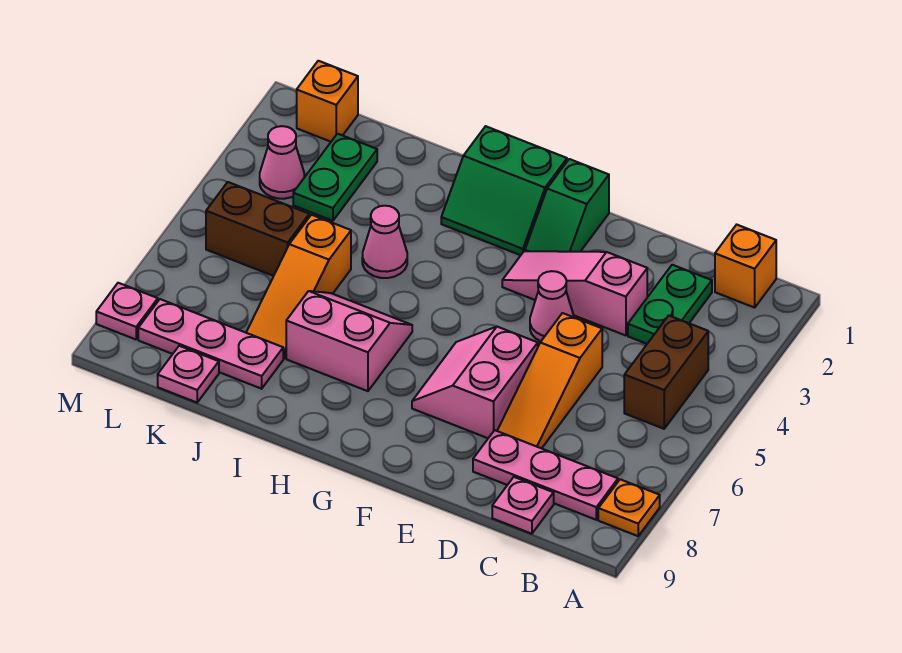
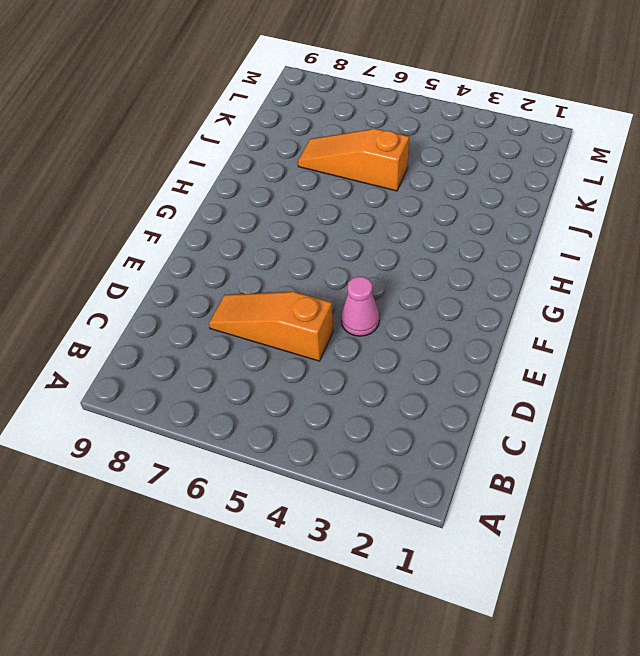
none -> orange 1x1 plate [598,479,660,536]
none -> orange 1x1 brick [715,225,776,308]
none -> brown 1x2 brick [624,316,708,429]

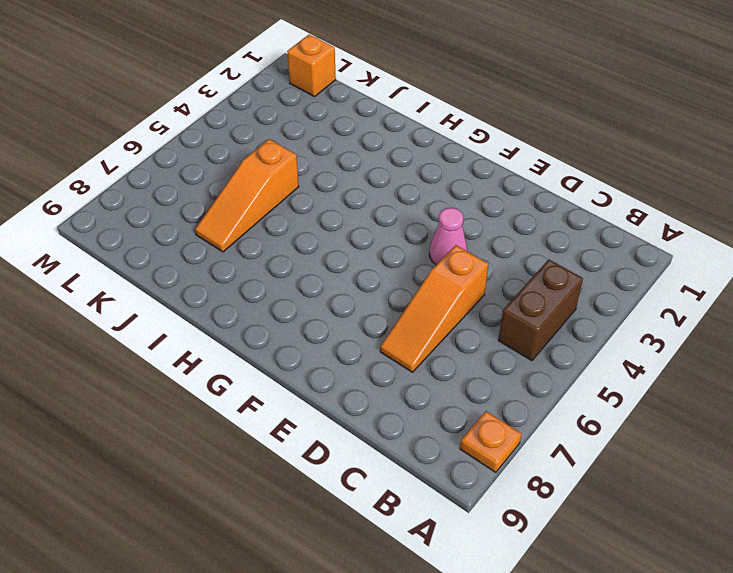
none -> orange 1x1 brick [715,225,776,308]
none -> pink 1x3 plate [473,430,618,520]
none -> green 1x2 plate [628,265,712,344]

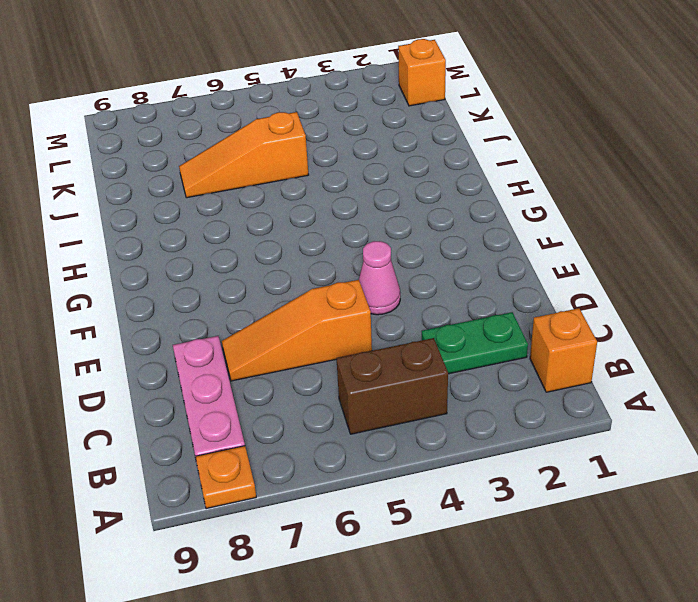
none -> pink 1x1 plate [492,477,554,534]
none -> pink 1x3 slope [502,251,647,336]
none -> pink 2x2 slope [412,327,538,438]

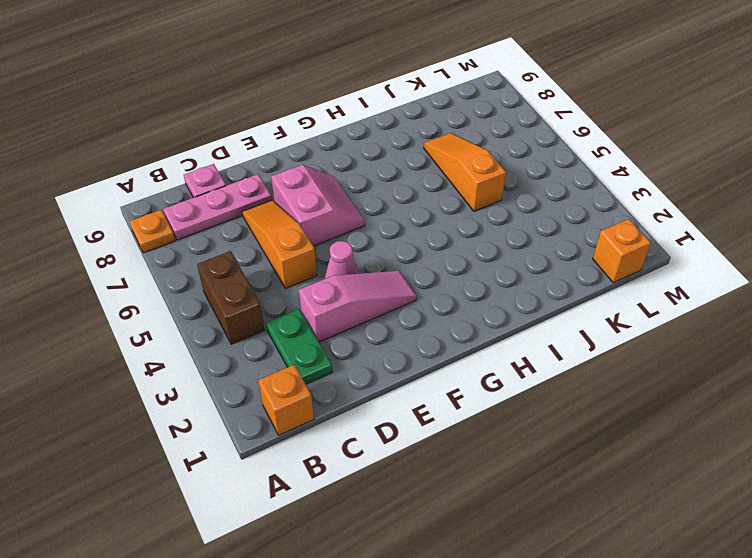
none -> green 1x2 slope [525,159,609,252]
none -> green 2x2 slope [441,126,567,255]
none -> pink 2x2 slope [286,291,412,391]

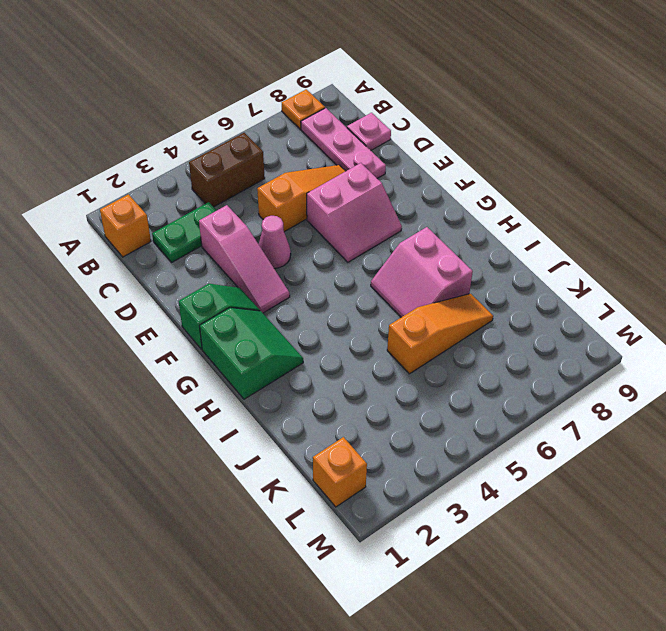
none -> pink 1x1 cone [362,206,407,278]
none -> pink 1x3 plate [138,299,283,389]
none -> green 1x2 plate [293,134,377,221]

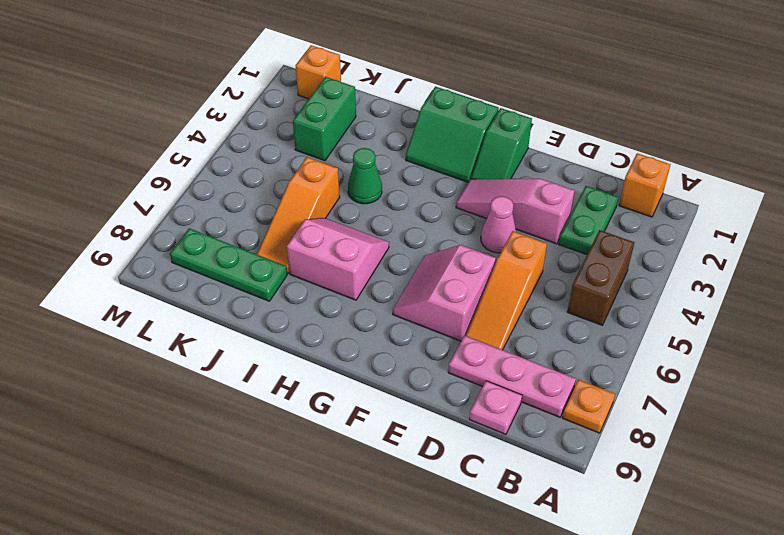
green 1x1 cone [348,148,382,204] -> pink 1x1 cone [362,206,407,278]
green 1x3 plate [170,228,287,301] -> pink 1x3 plate [138,299,283,389]
green 1x2 brick [293,77,356,161] -> green 1x2 plate [293,134,377,221]
none -> brown 1x2 brick [206,182,309,276]
none -> pink 1x1 plate [158,346,219,403]
none -> pink 1x1 cone [260,126,304,199]

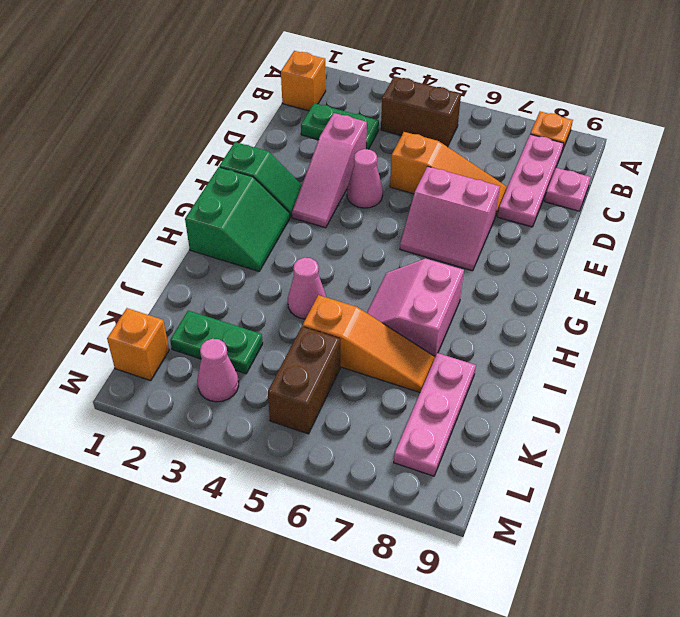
none -> pink 1x1 plate [158,346,219,403]
none -> pink 1x1 plate [96,283,158,339]

